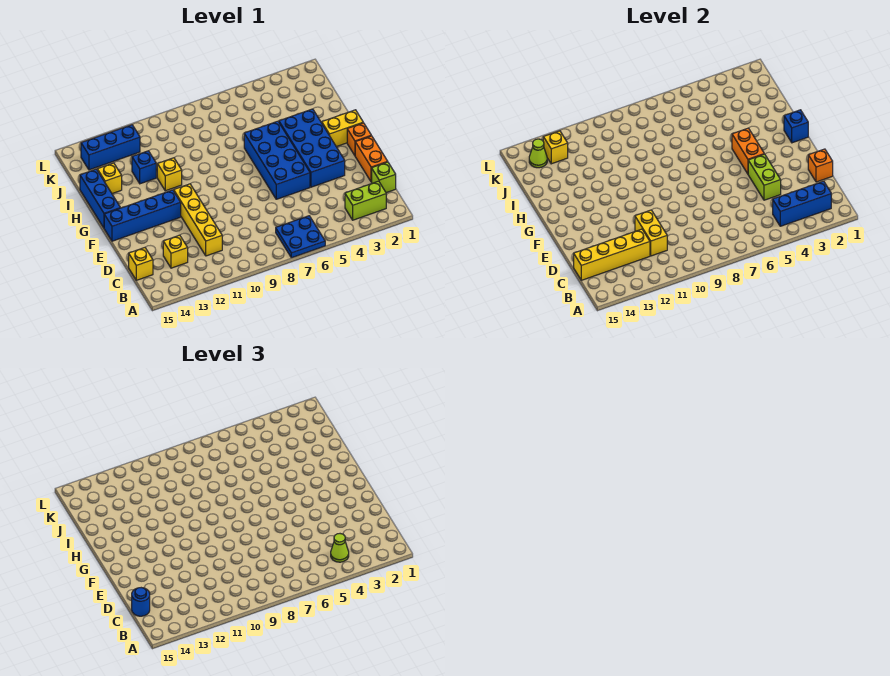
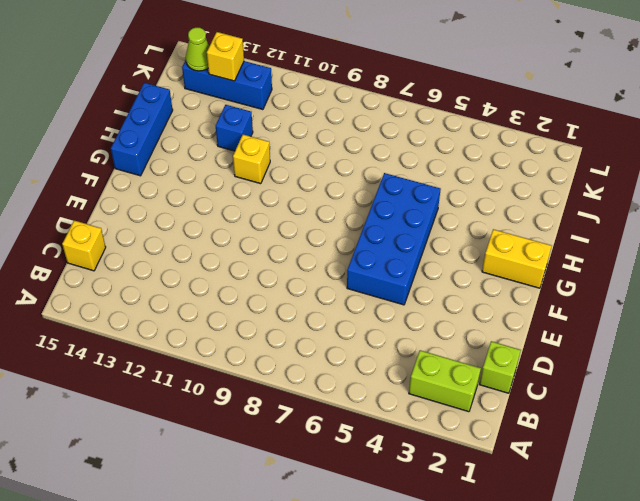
none -> blue 2x2 plate [276,216,325,258]
none -> yellow 1x4 brick [174,184,222,256]
none -> yellow 1x1 brick [163,235,188,268]

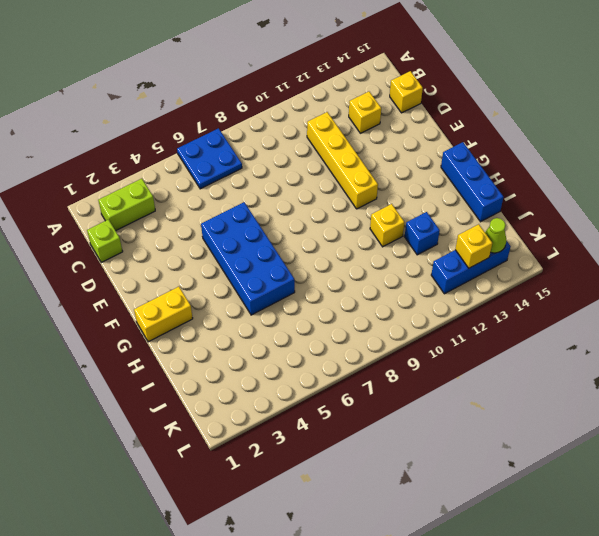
none -> orange 1x2 brick [355,136,388,182]
none -> blue 2x4 brick [279,109,345,187]
none -> orange 1x1 brick [347,123,371,155]

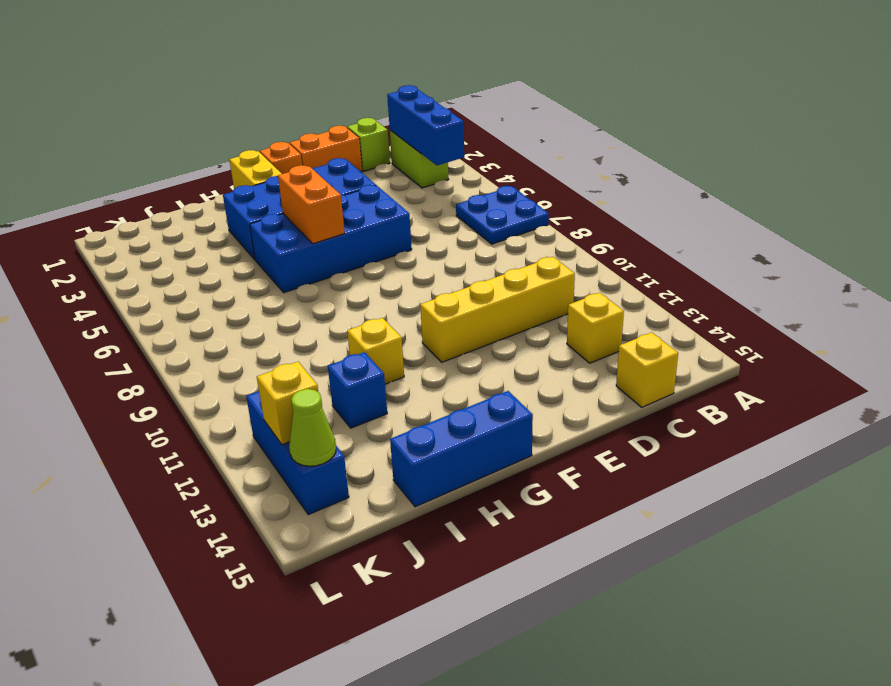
orange 1x2 brick [278,165,345,244] -> orange 1x2 brick turned to [732,128,764,174]
none -> blue 1x4 brick [104,190,181,241]
none -> yellow 1x1 brick [97,163,122,194]
none -> yellow 1x2 brick [635,210,667,256]

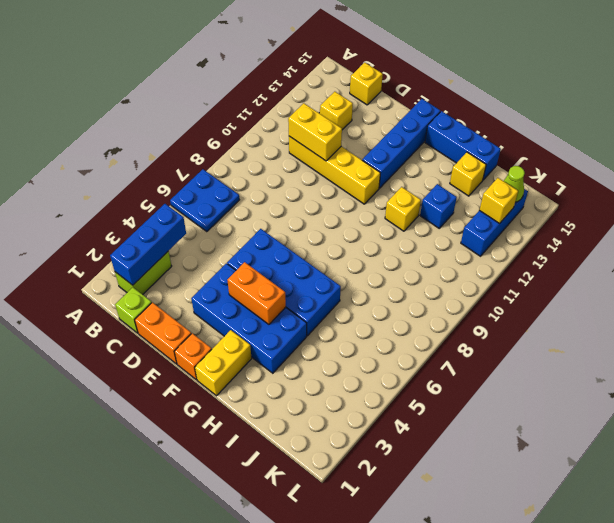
none -> yellow 1x4 brick [574,229,650,280]
none -> orange 1x1 brick [808,149,833,182]
none -> lime 1x2 brick [748,154,781,200]

